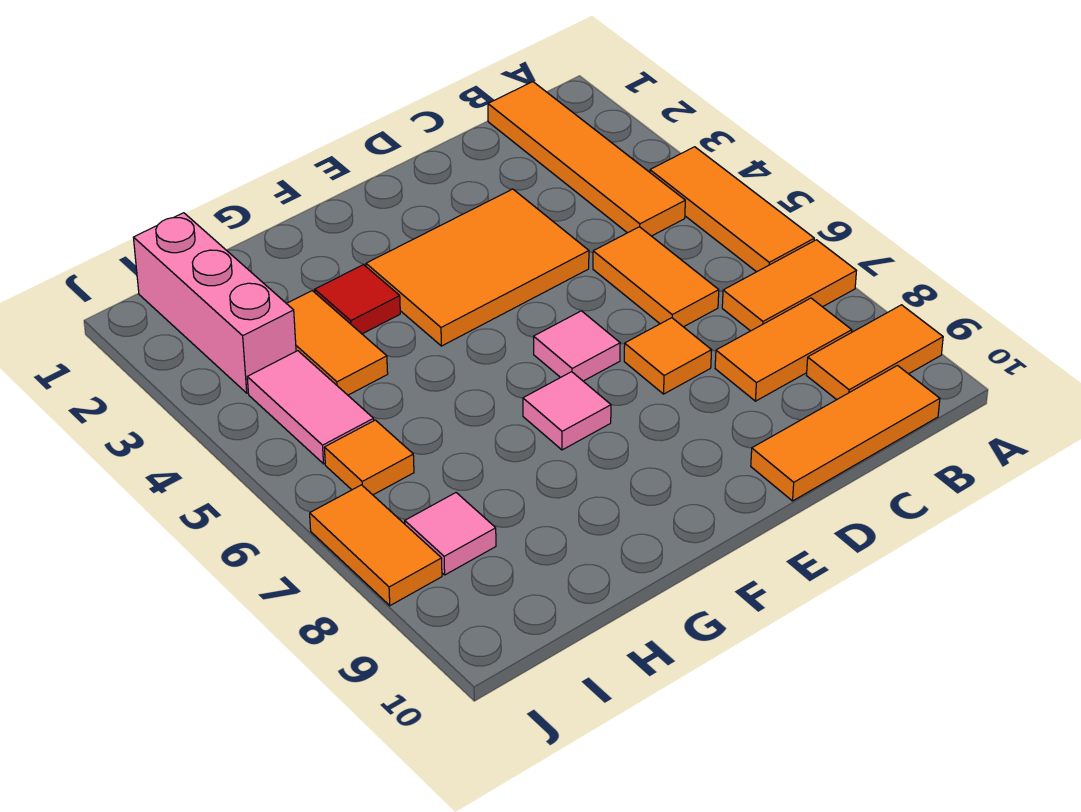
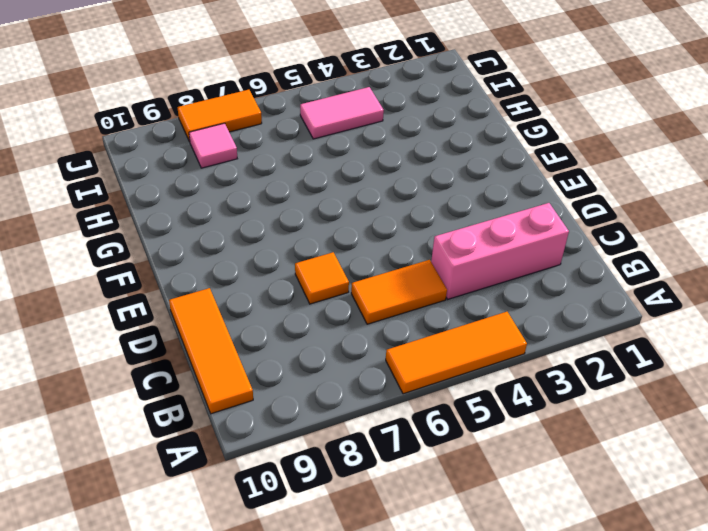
pink 1x3 brick [431,203,569,299] -> pink 1x3 brick moved to [133,213,296,393]
none -> orange 1x2 tile [722,240,856,331]
none -> orange 1x2 tile [807,305,943,400]
none -> orange 1x4 tile [488,82,685,236]

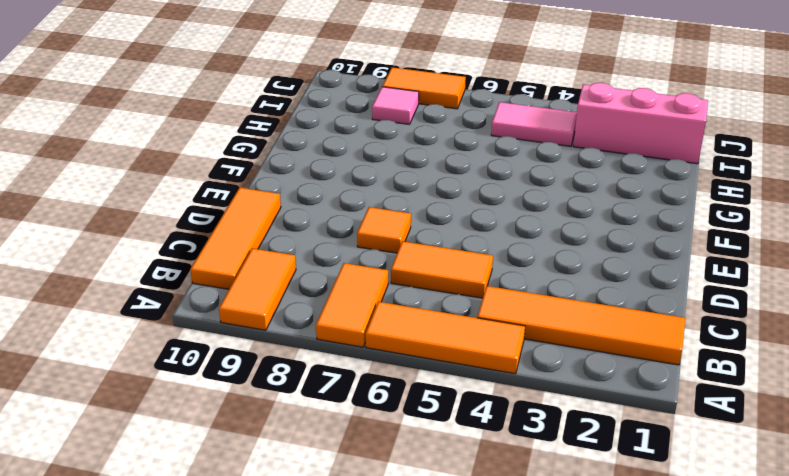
none -> orange 1x2 tile [715,298,852,401]
none -> orange 2x3 tile [366,189,589,346]
none -> pink 1x1 tile [534,311,620,381]

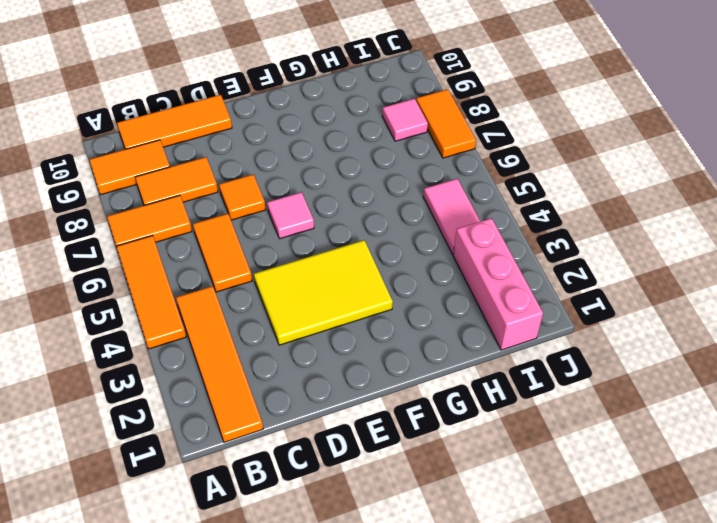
yellow 2x3 tile [254,240,393,345] -> orange 2x3 tile [366,189,589,346]
none -> pink 1x1 tile [523,372,611,450]
none -> red 1x1 tile [315,265,400,334]
none -> orange 1x2 tile [286,291,388,395]

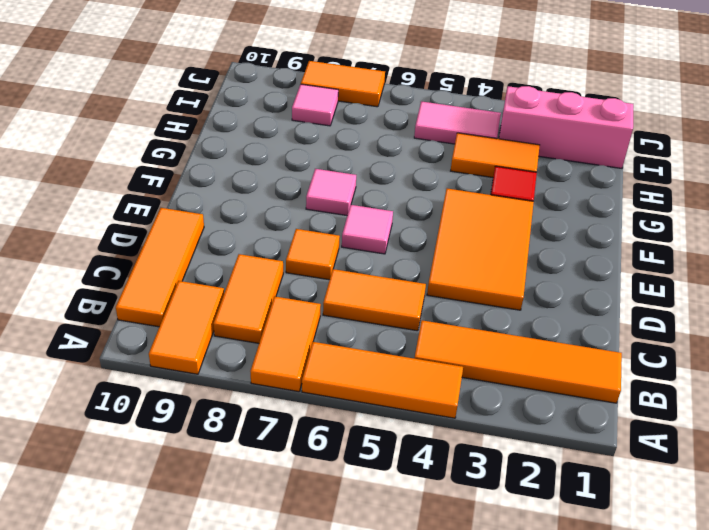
none -> orange 1x1 tile [324,420,414,495]

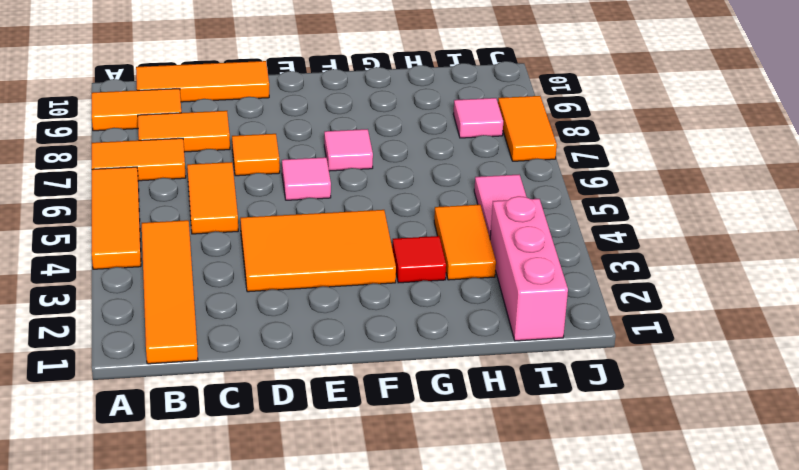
none -> orange 1x1 tile [324,420,414,495]

